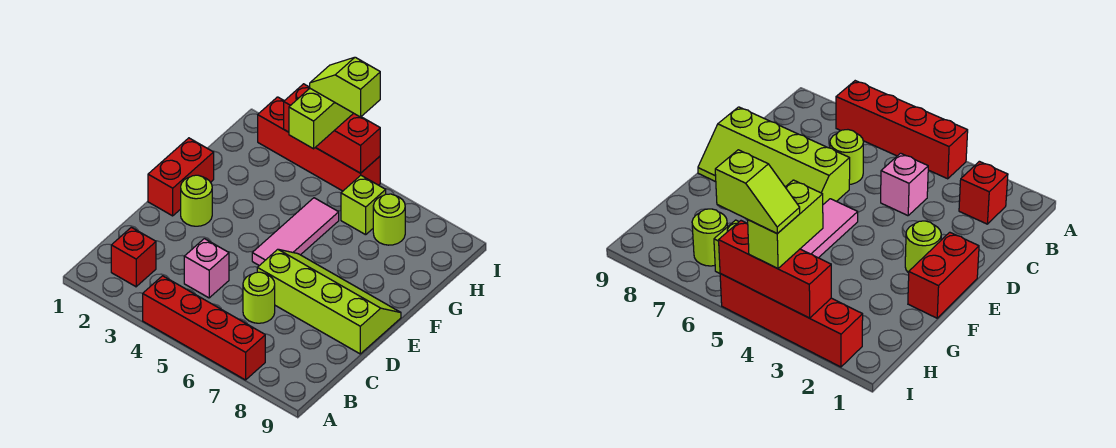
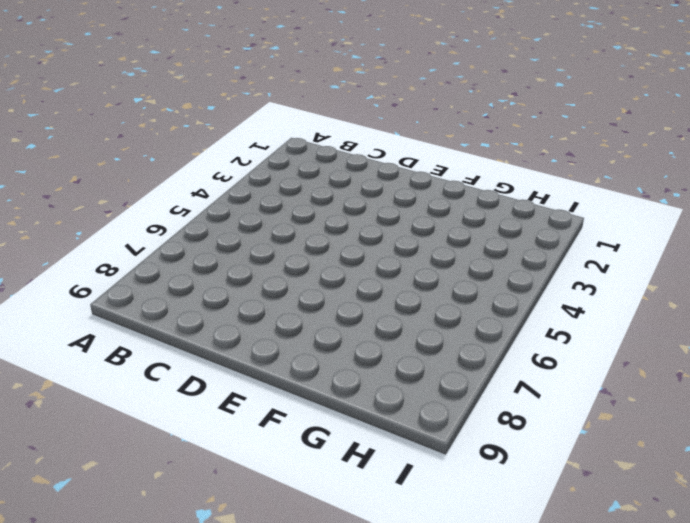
none -> red 1x4 brick [143,276,265,380]
none -> red 1x1 brick [111,227,156,287]
none -> pink 1x1 brick [184,239,229,298]

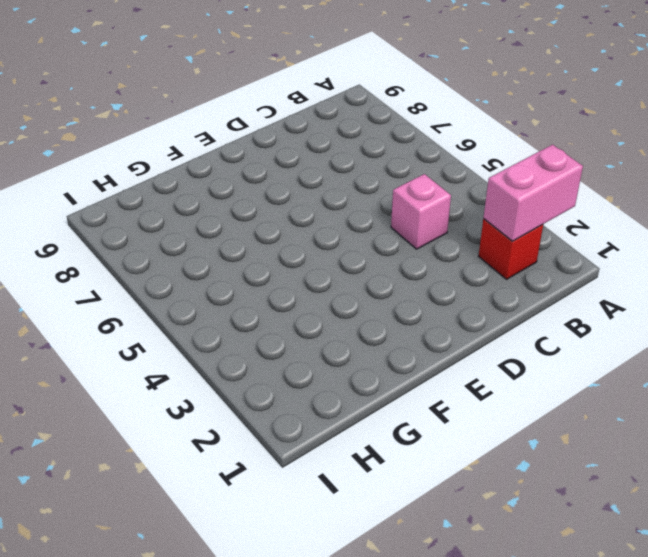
pink 1x2 brick [484,145,583,241] -> none
none -> red 1x4 brick [143,276,265,380]
none -> lime 1x1 round brick [243,272,275,323]
none -> lime 2x4 slope [257,249,401,354]

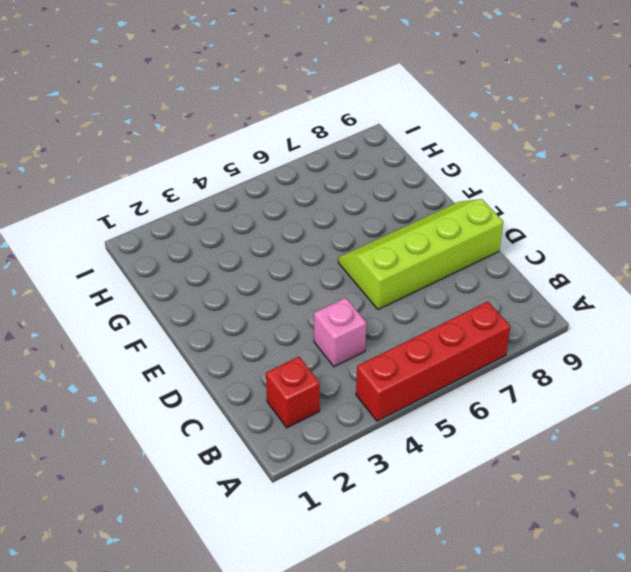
none -> lime 1x1 round brick [243,272,275,323]
none -> red 1x2 brick [148,138,214,216]
none -> lime 1x1 round brick [181,175,212,226]

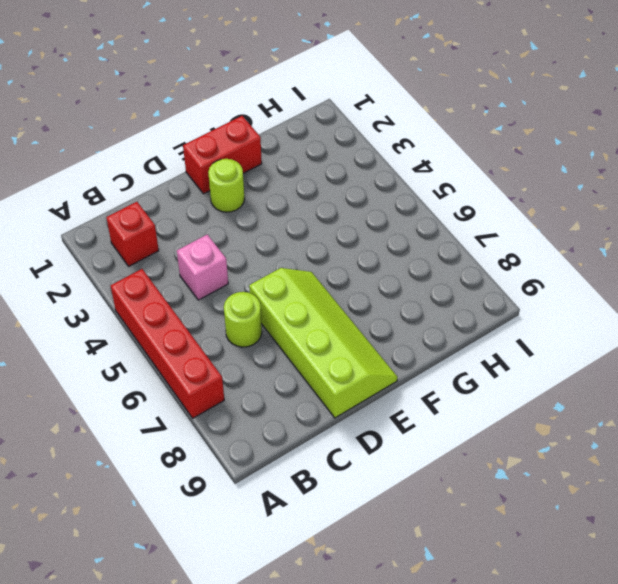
none -> pink 1x3 tile [252,198,339,266]
none -> lime 1x1 brick [341,175,386,235]
none -> lime 1x1 round brick [373,194,405,245]

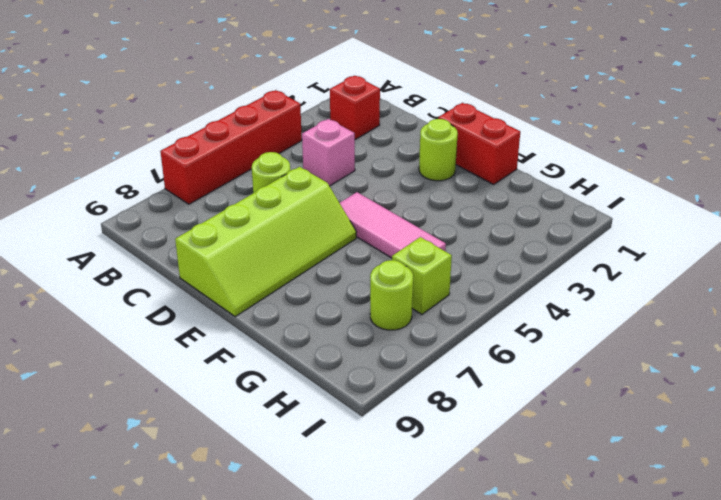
none -> red 1x4 brick [258,97,380,191]
none -> red 1x3 brick [284,84,380,173]
none -> lime 1x2 brick [289,89,353,149]

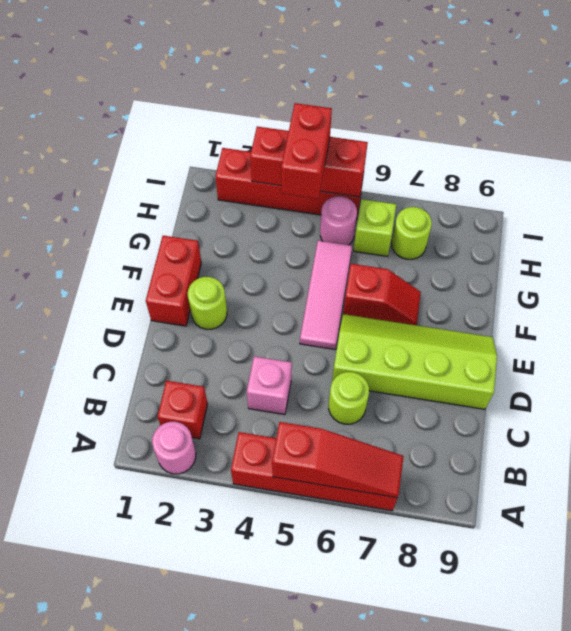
pink 1x1 round brick [152,422,196,474] -> none
red 1x3 slope [272,422,404,498] -> none
red 1x2 slope [343,264,421,325] -> none
red 1x2 brick [281,103,332,199] -> lime 1x2 brick [289,89,353,149]
pink 1x1 round brick [320,196,357,245] -> none
none -> lime 1x2 slope [310,57,380,117]

